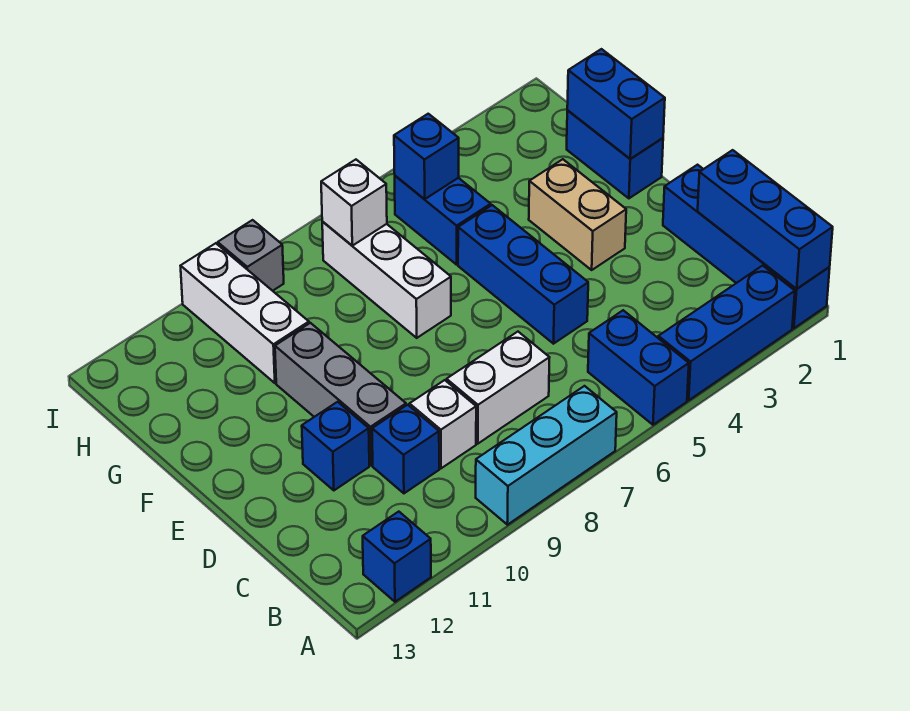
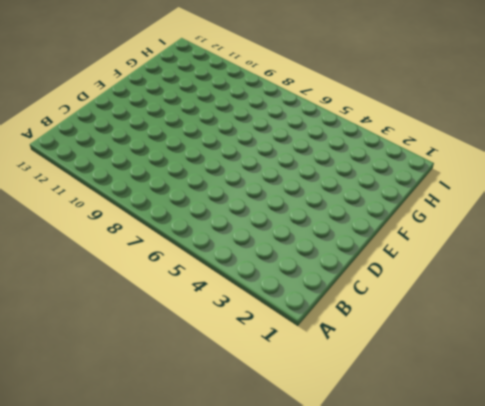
none -> blue 1x4 brick [663,165,830,328]
none -> blue 1x3 brick [658,266,795,400]
none -> blue 1x2 brick [588,310,689,425]

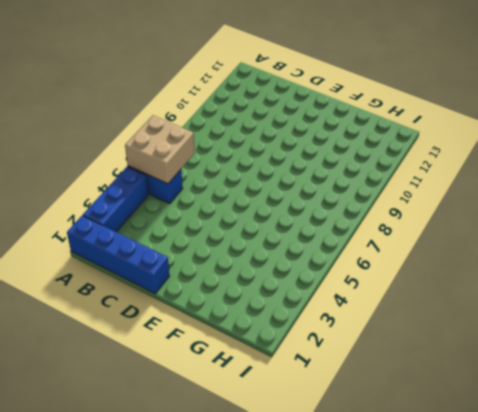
tan 2x2 brick [125,115,195,184] -> none
none -> cyan 1x3 brick [476,386,617,525]
none -> blue 1x1 brick [363,512,431,602]
none -> white 1x2 brick [447,332,550,444]

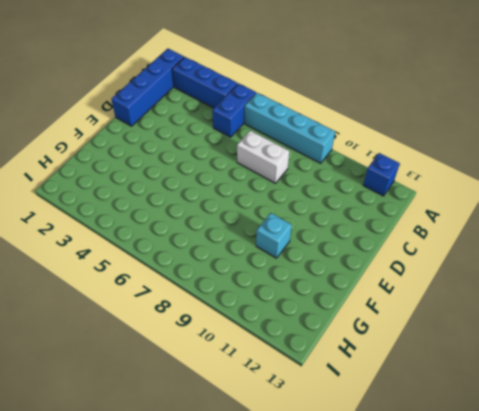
cyan 1x4 brick [245,93,335,163] -> cyan 1x3 brick [476,386,617,525]
cyan 1x1 brick [256,213,292,258] -> grey 1x3 brick [275,323,406,465]
none -> white 1x1 brick [409,380,476,468]
none -> blue 1x1 brick [372,405,439,493]
none -> blue 1x3 brick [458,205,588,344]

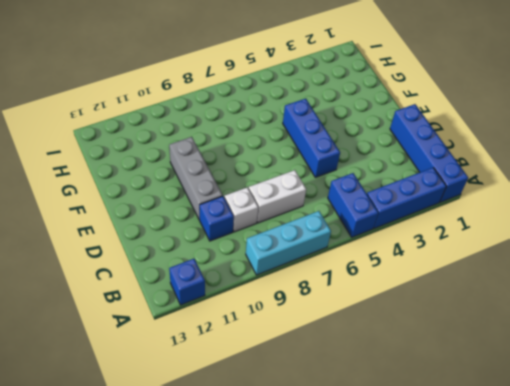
none -> blue 1x1 brick [302,402,369,490]
none -> tan 1x2 brick [529,159,626,270]
none -> blue 1x2 brick [567,111,663,198]

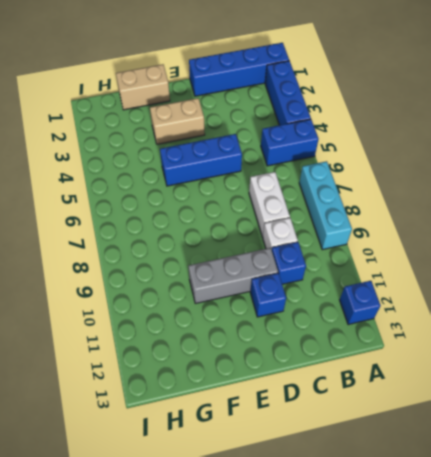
tan 1x2 brick [116,64,170,110] -> blue 1x2 brick [567,111,663,198]
none -> white 1x3 brick [322,222,451,338]
none -> blue 1x2 brick [395,176,491,265]
none -> white 1x3 brick [181,243,309,383]

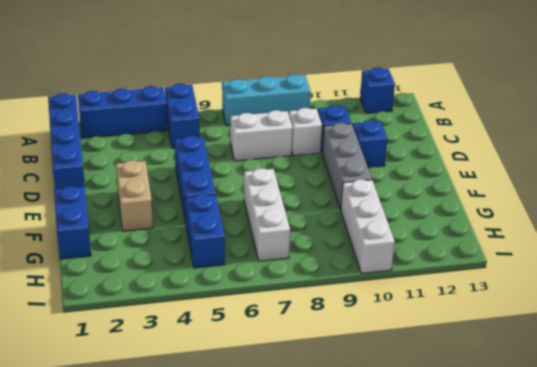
none -> grey 1x1 brick [218,220,284,291]
none -> blue 1x3 brick [698,150,833,289]
none -> blue 1x2 brick [567,49,665,159]

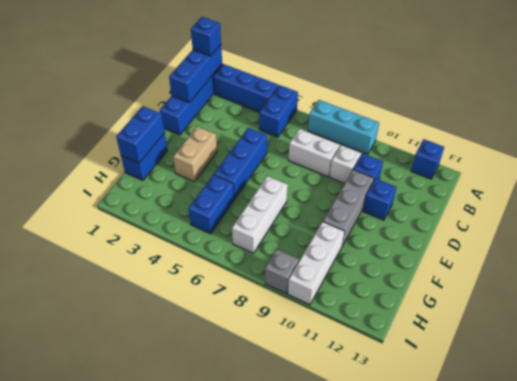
blue 1x1 brick [191,17,221,56] -> blue 1x1 brick moved to [394,114,459,199]
none -> white 1x1 brick [321,160,387,246]

